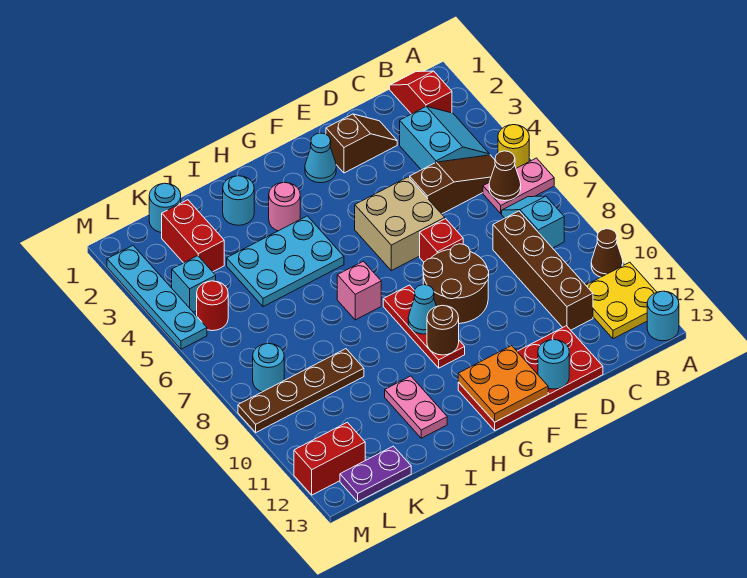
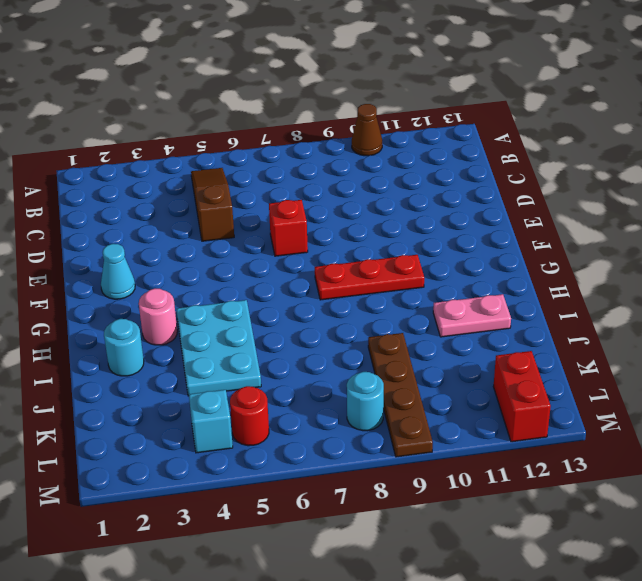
none -> yellow 1x1 round brick [498,125,529,168]
none -> pink 1x2 plate [483,158,554,214]
none -> yellow 2x2 plate [586,262,657,339]
none -> cyan 1x1 round brick [647,291,679,341]

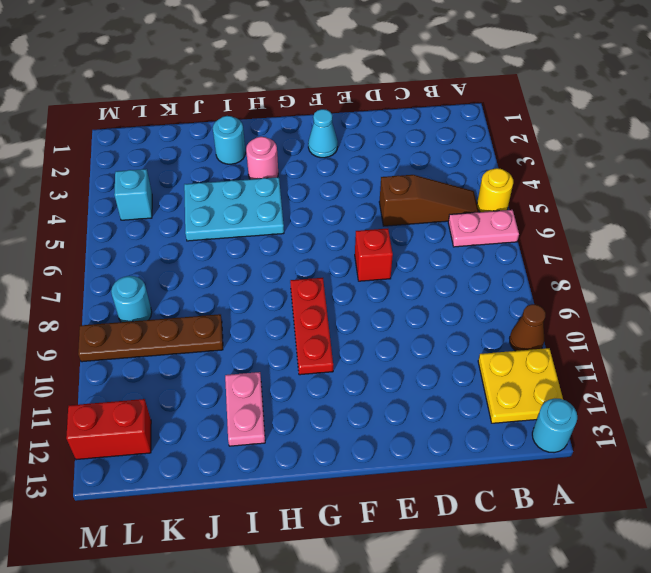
none -> red 1x2 slope [390,71,452,114]
none -> cyan 2x2 slope [400,106,490,170]
none -> cyan 1x2 slope [502,196,564,248]
none -> brown 1x4 brick [493,211,593,330]

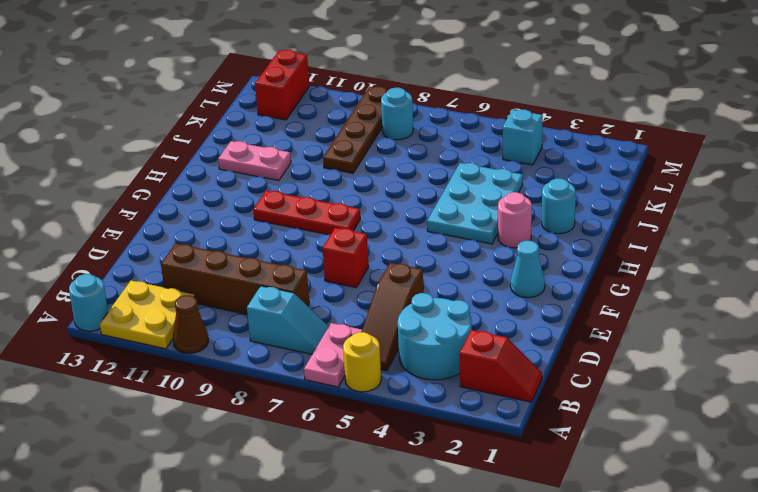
cyan 2x2 round brick [398,293,472,380] -> cyan 2x2 slope [400,106,490,170]
none -> brown 1x2 slope [326,114,397,173]
none -> red 2x4 plate [458,326,603,430]
none -> tan 2x2 brick [355,177,445,271]
none -> brown 2x2 round brick [423,244,489,324]

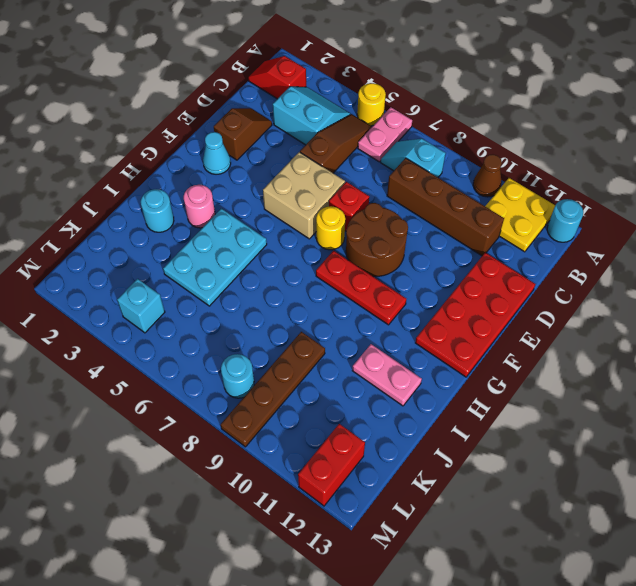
yellow 1x1 round brick [316,206,345,250] -> none
none -> pink 1x1 brick [337,261,381,320]
none -> cyan 1x1 round brick [149,183,181,233]
none -> red 1x2 brick [162,200,224,272]
none -> purple 1x2 plate [340,446,411,502]

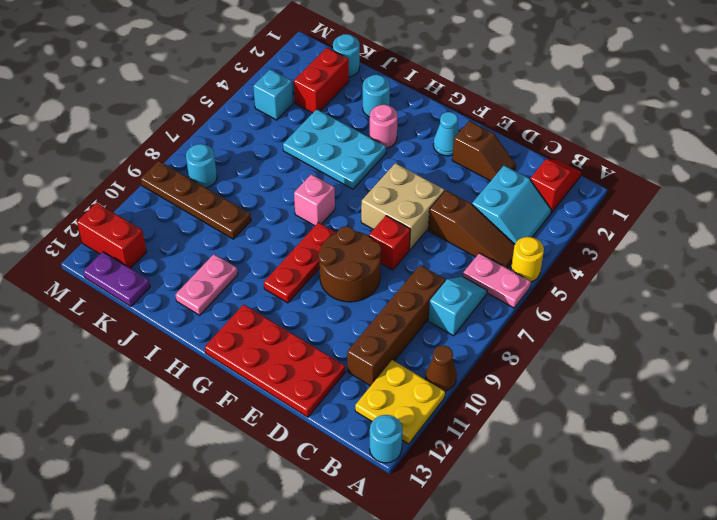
none -> red 1x1 round brick [197,281,228,331]
none -> cyan 1x4 plate [107,246,207,349]
none -> brown 1x1 cone [489,151,521,201]
none -> cyan 1x1 round brick [538,340,569,389]

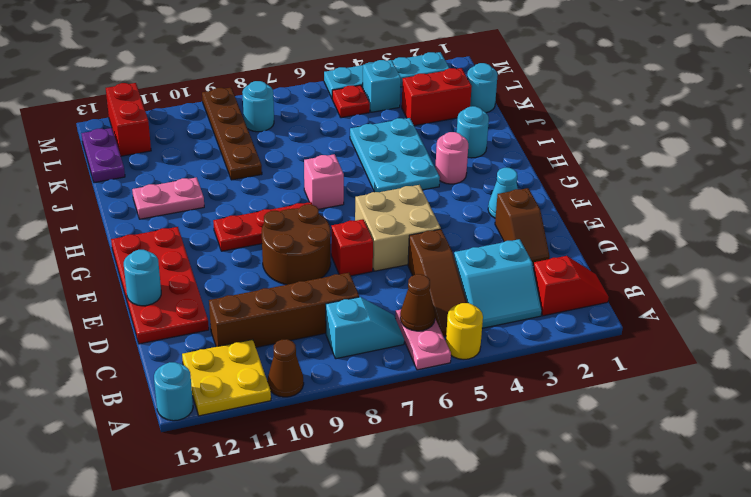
red 1x1 plate [332,85,370,118] -> red 1x1 round brick [197,281,228,331]
none -> orange 2x2 plate [458,346,548,422]
none -> cyan 1x1 cone [408,285,437,334]
none -> brown 1x1 round brick [427,305,459,355]

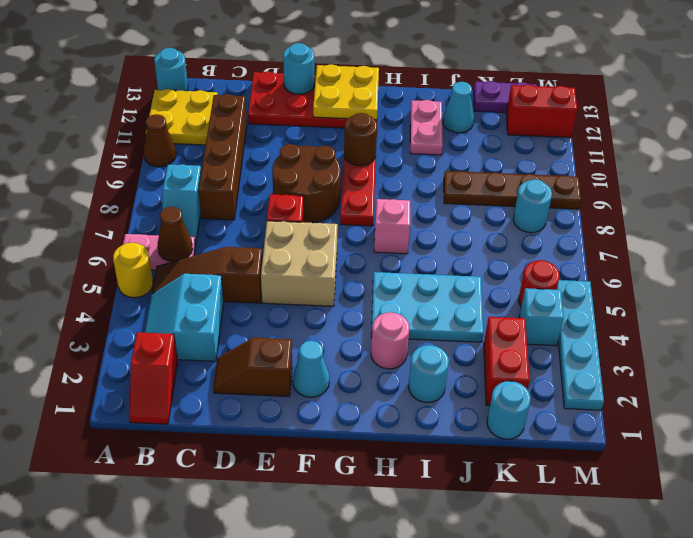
yellow 2x2 plate [313,64,379,120] -> orange 2x2 plate [458,346,548,422]
cyan 1x1 cone [443,82,474,133] -> cyan 1x1 cone moved to [408,285,437,334]

